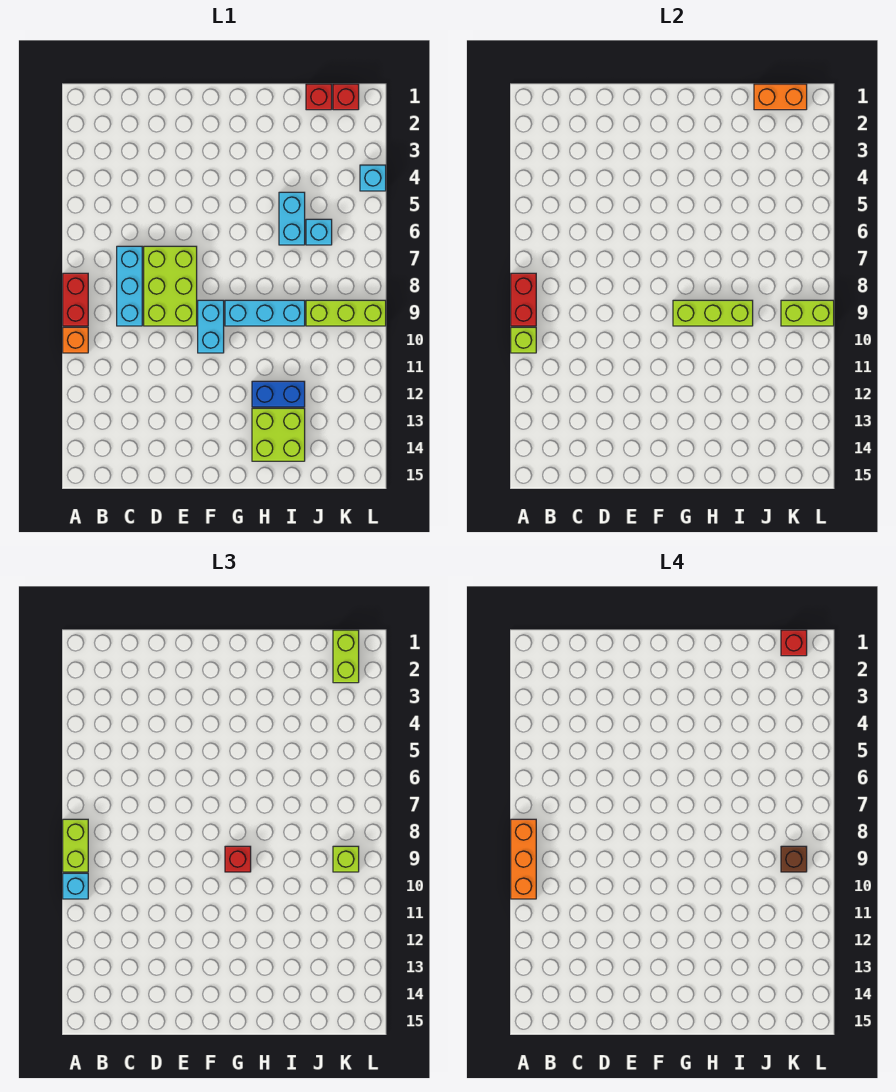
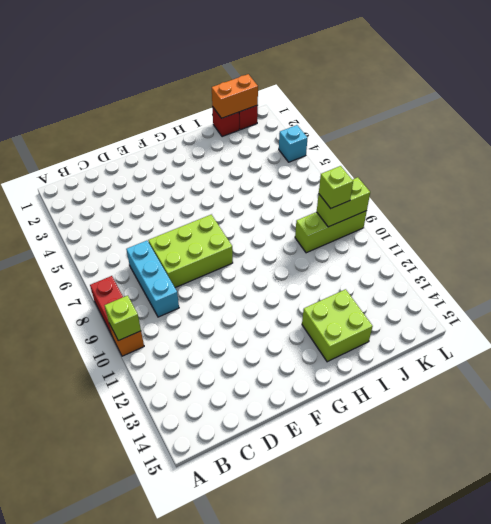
lime 2x3 brick [148,214,233,288] -> lime 2x3 brick turned to [144,246,197,326]
none -> cyan 1x2 brick [198,300,224,353]
none -> cyan 1x3 brick [225,300,305,326]
none -> blue 1x2 brick [252,381,305,407]

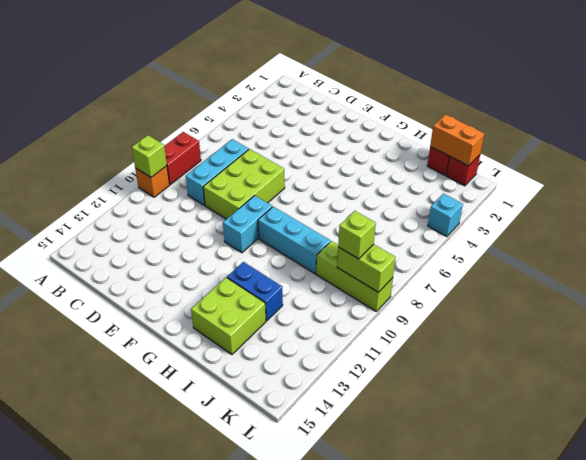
none -> cyan 1x2 brick [279,192,305,245]
none -> cyan 1x1 brick [306,219,332,245]
none -> red 1x2 brick [511,273,536,326]

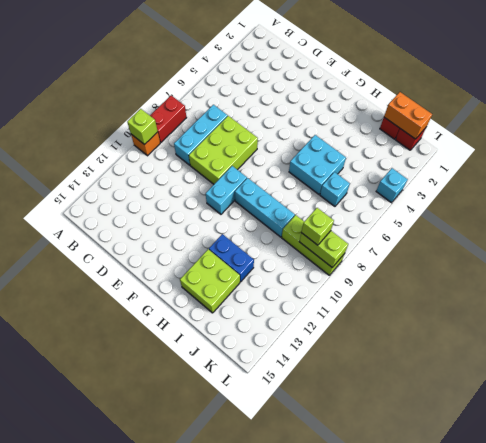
cyan 2x2 brick [289,135,346,194] -> cyan 1x2 brick [279,192,305,245]
none -> red 1x2 brick [511,273,536,326]
none -> lime 1x3 brick [673,300,753,326]
none -> lime 1x2 brick [63,819,88,872]

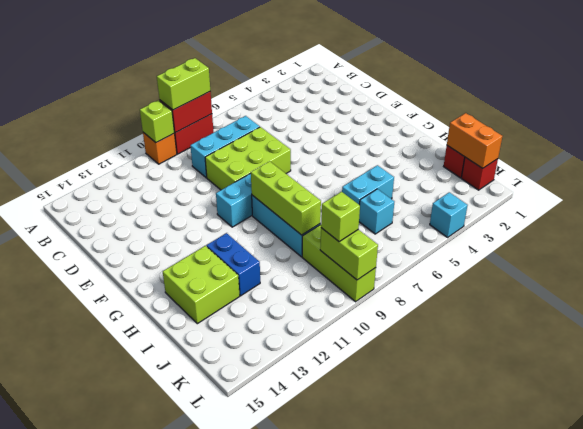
none -> cyan 1x1 brick [63,873,88,899]
none -> red 1x1 brick [225,846,251,872]
none -> lime 1x2 brick [333,630,359,683]

